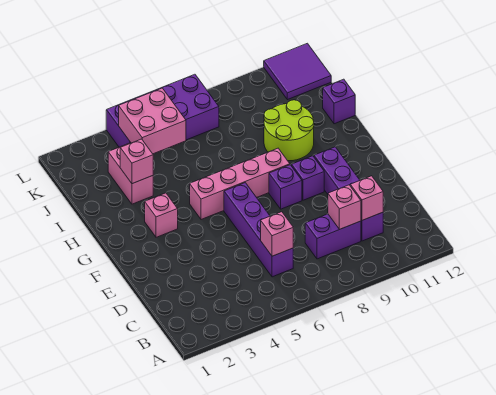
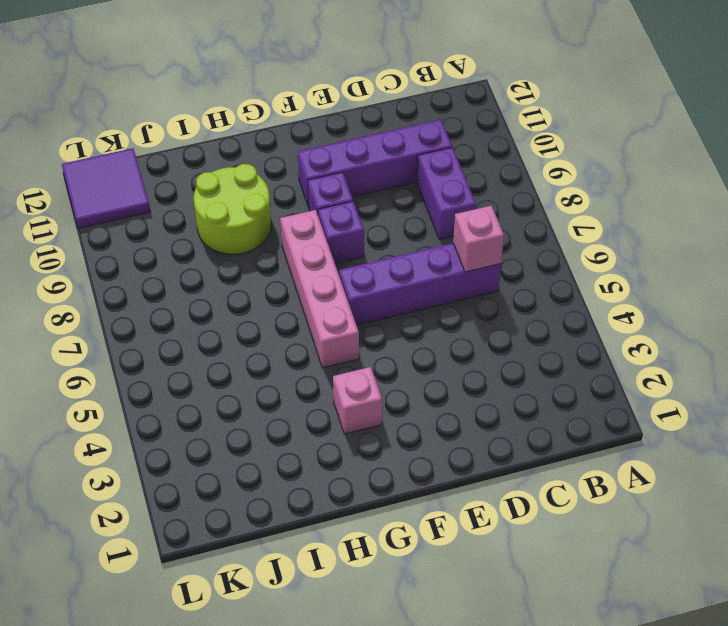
none -> pink 1x2 brick [108,143,153,204]
none -> purple 1x1 brick [323,79,355,124]
none -> purple 2x4 brick [106,74,219,147]

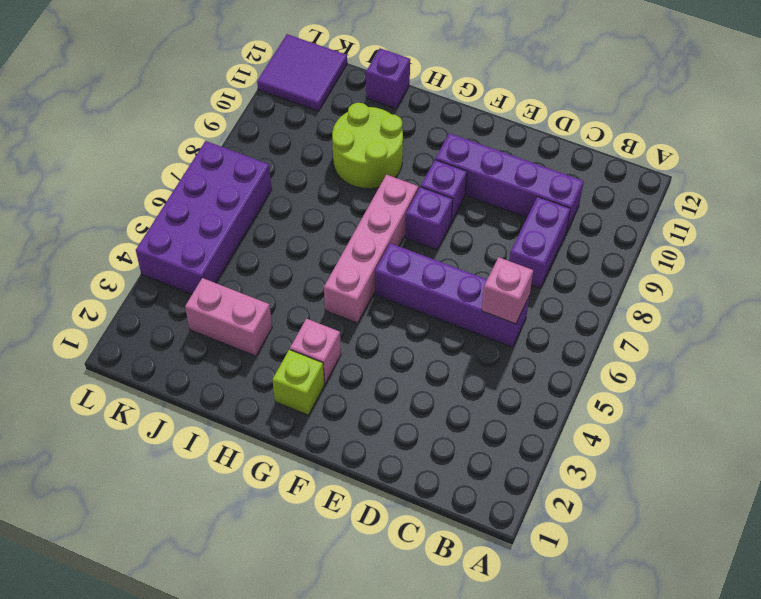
lime 1x1 brick [273,350,325,415] -> none
none -> pink 1x1 brick [328,185,361,229]
none -> pink 1x1 brick [350,176,383,220]
none -> pink 1x1 brick [120,139,153,184]

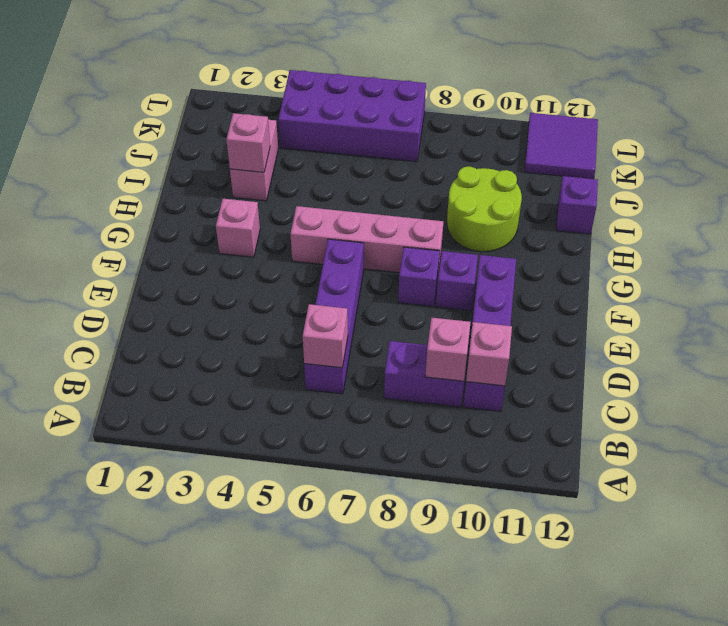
none -> pink 2x2 brick [119,88,186,154]

